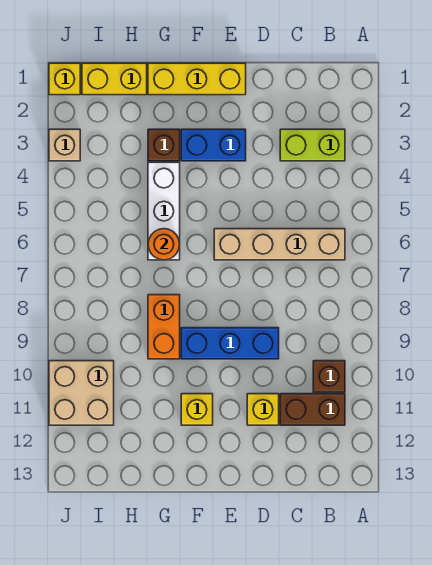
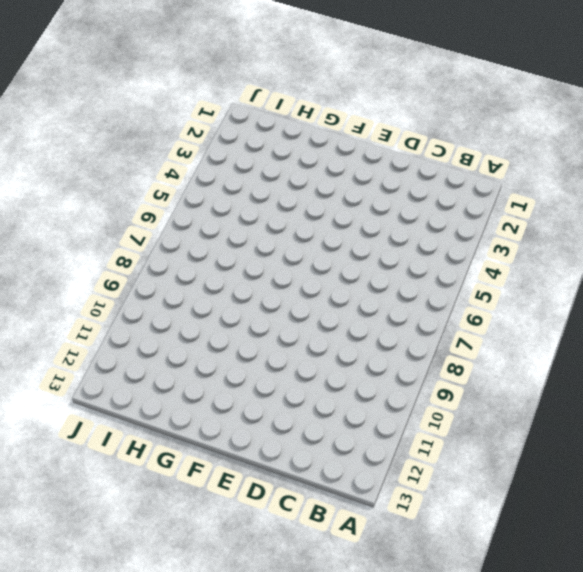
none -> lime 1x2 brick [280,129,345,161]
none -> tan 1x4 brick [214,229,345,260]
none -> brown 1x1 brick [313,361,345,392]

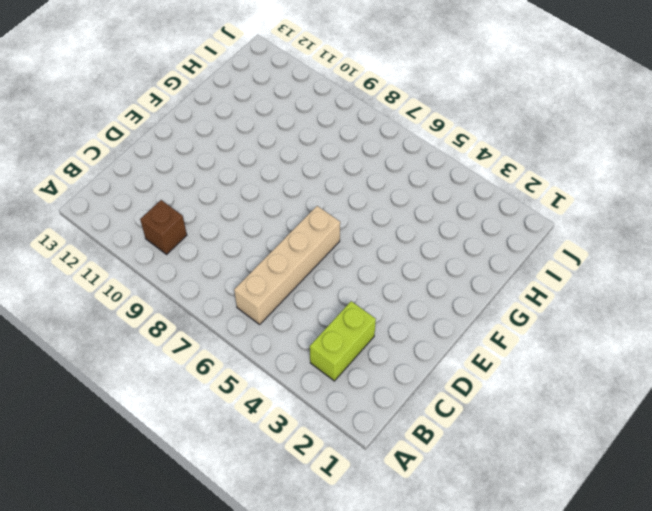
none -> brown 1x2 brick [280,394,345,425]
none -> blue 1x3 brick [181,328,279,359]
none -> yellow 1x1 brick [247,394,279,425]

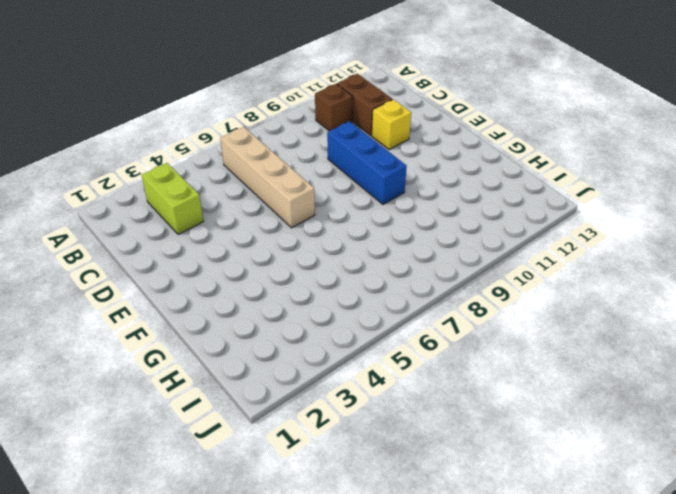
none -> yellow 1x3 brick [148,63,246,95]
none -> blue 1x2 brick [181,129,246,161]
none -> yellow 1x1 brick [181,394,213,425]

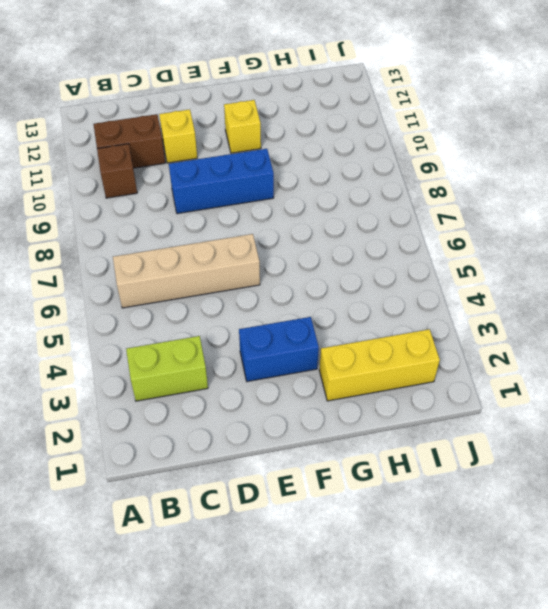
yellow 1x3 brick [319,329,440,401] -> yellow 1x3 brick moved to [148,63,246,95]
none -> brown 1x1 brick [148,129,180,161]
none -> white 1x3 brick [148,162,180,260]
none -> orange 1x2 brick [148,295,180,359]

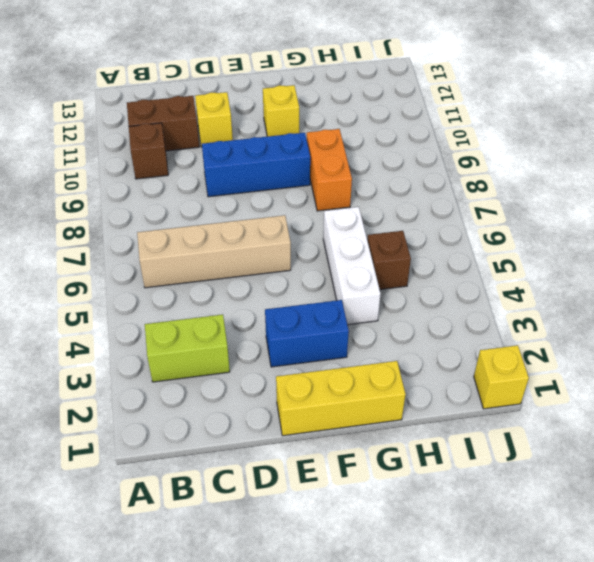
brown 1x1 brick [367,231,411,289] -> brown 1x1 brick moved to [148,129,180,161]
none -> yellow 1x2 brick [82,63,147,95]
none -> tan 2x2 brick [49,361,114,425]
none -> tan 1x1 brick [49,129,80,161]

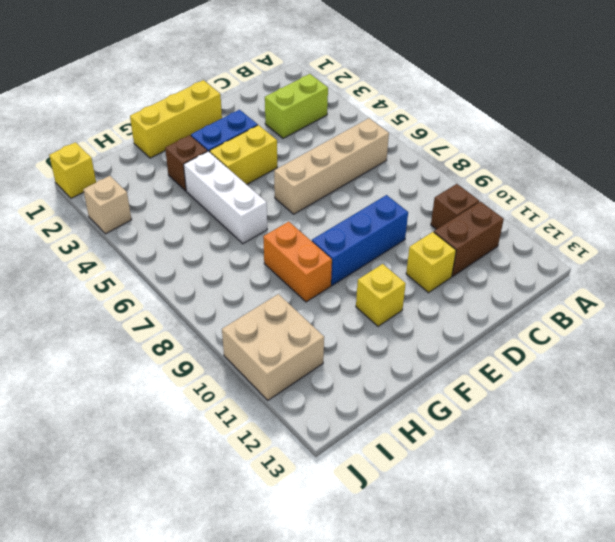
yellow 1x2 brick [210,125,277,184] -> yellow 1x2 brick moved to [82,63,147,95]
none -> orange 1x1 round brick [148,229,180,260]

